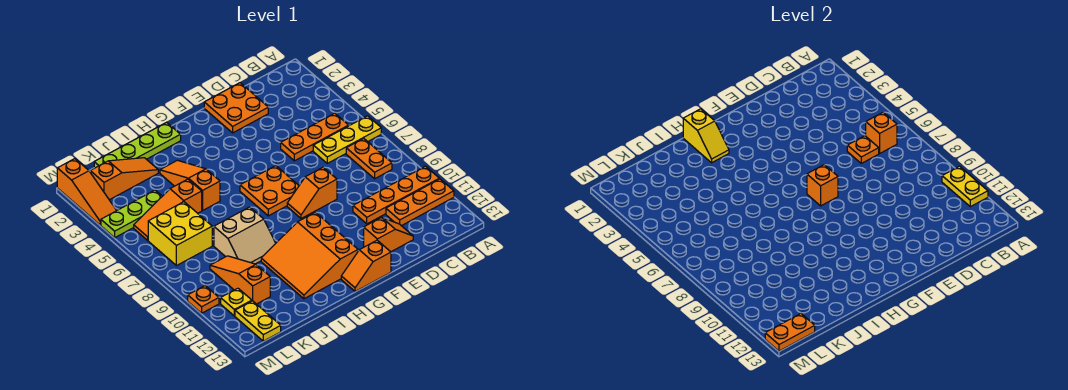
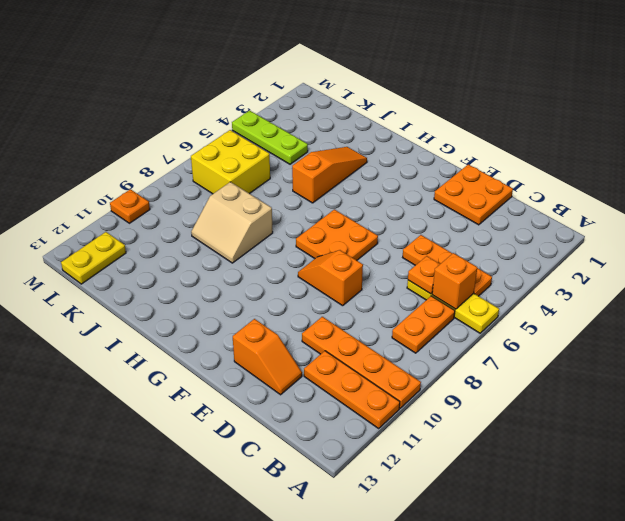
none -> orange 1x2 slope [341,240,391,292]
none -> orange 3x3 slope [261,212,358,299]
none -> lime 1x4 plate [94,122,181,168]

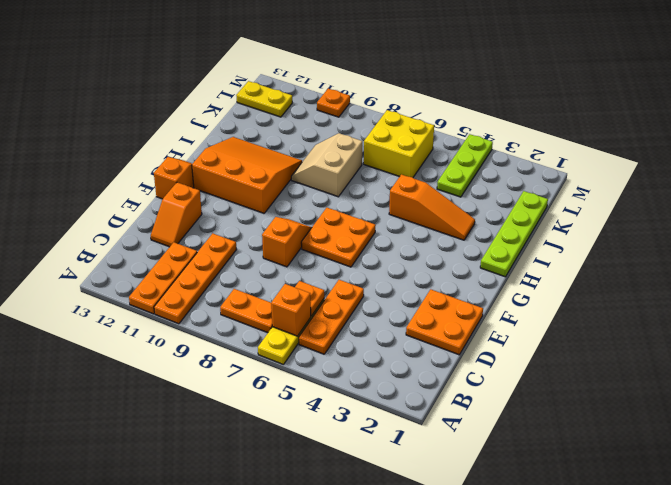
none -> orange 1x3 slope [90,158,158,200]
none -> orange 1x3 slope [134,179,202,240]
none -> orange 1x3 slope [210,256,270,304]

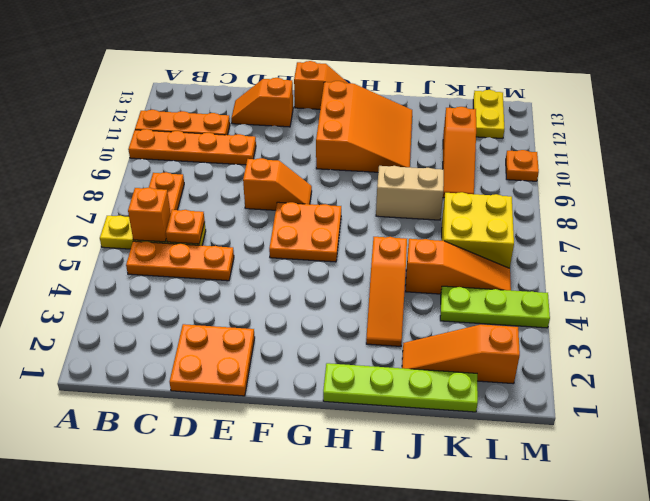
none -> yellow 1x1 plate [221,288,252,316]
none -> orange 1x3 slope [57,159,117,225]
none -> yellow 1x2 plate [942,166,988,207]

